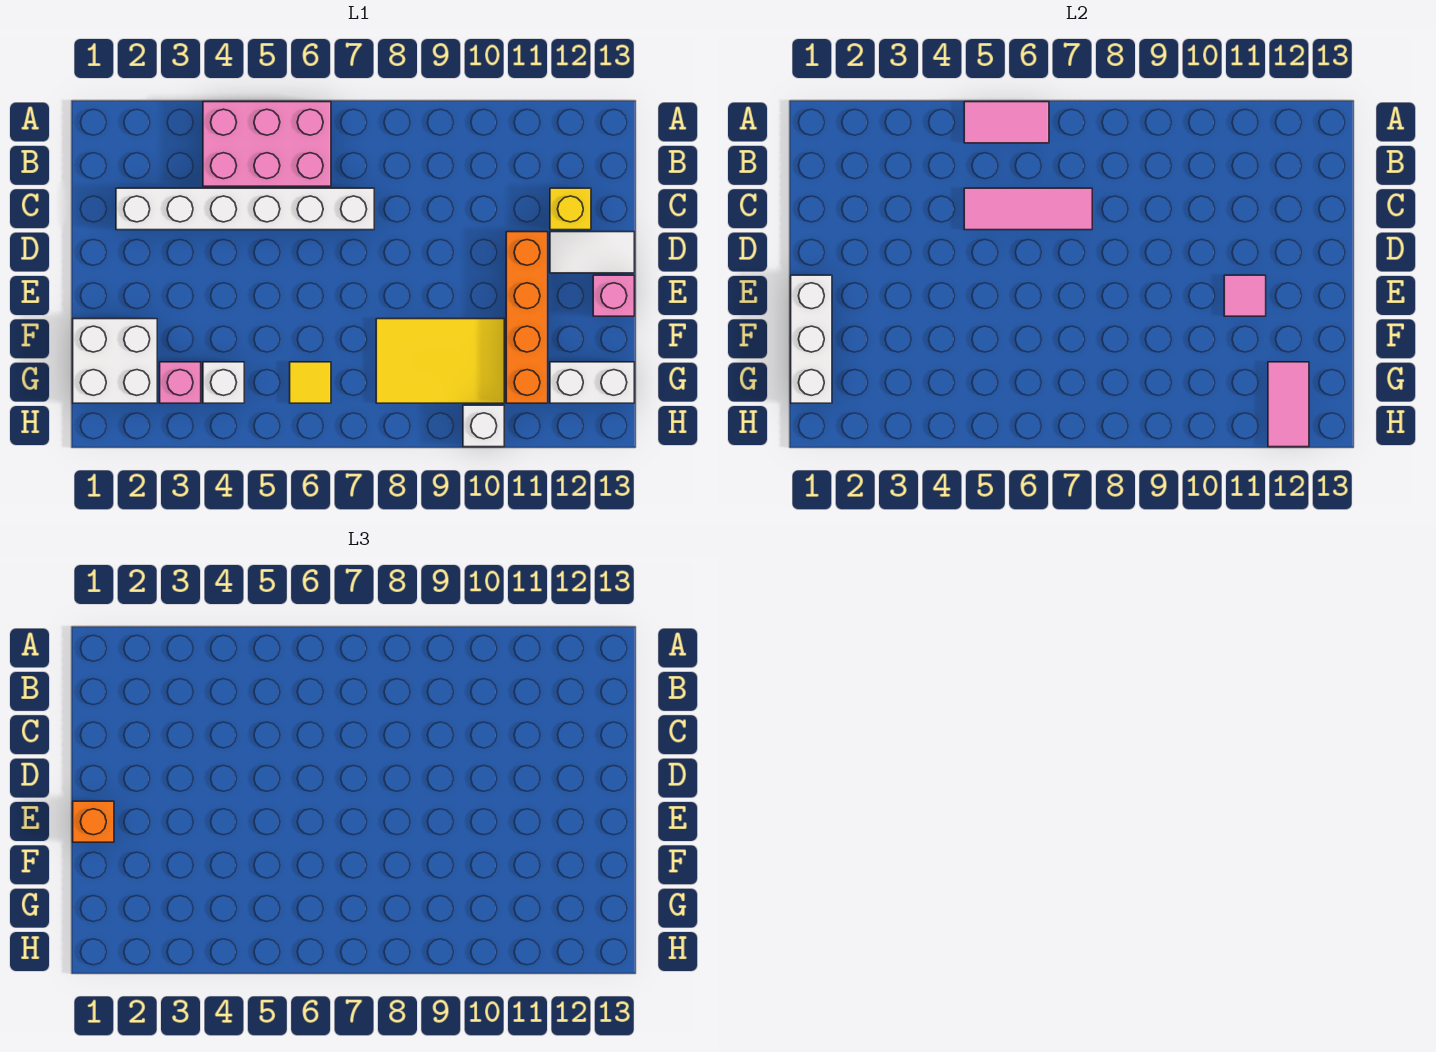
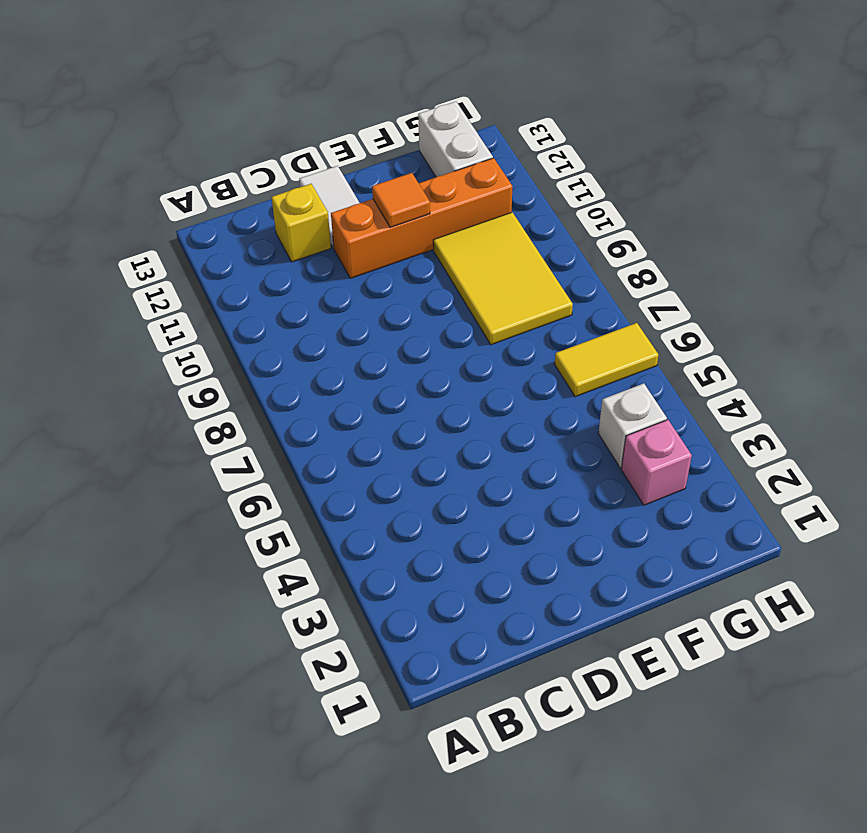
orange 1x1 tile [372,173,430,227] -> pink 1x1 tile [1224,275,1266,316]
yellow 1x2 tile [555,323,658,397] -> yellow 1x1 tile [290,362,331,403]
none -> pink 2x3 brick [203,102,331,186]
none -> white 1x6 brick [116,188,374,230]
none -> pink 1x1 brick [593,275,634,316]

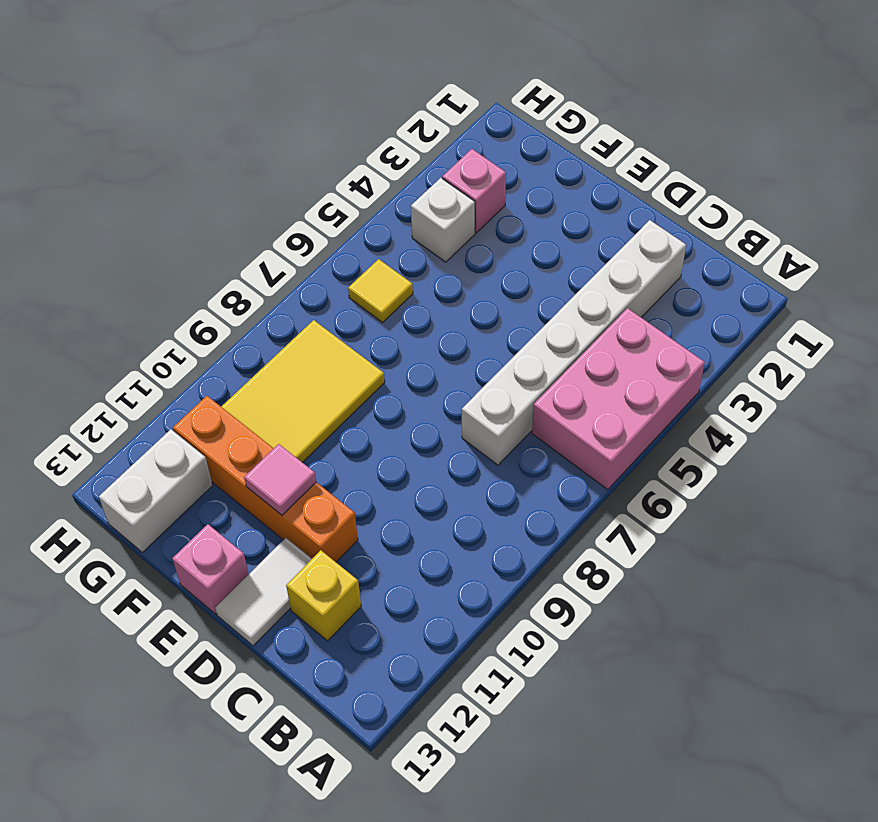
none -> white 2x2 brick [73,319,157,403]
none -> white 1x1 brick [463,405,504,447]
none -> pink 1x2 tile [964,102,1049,143]

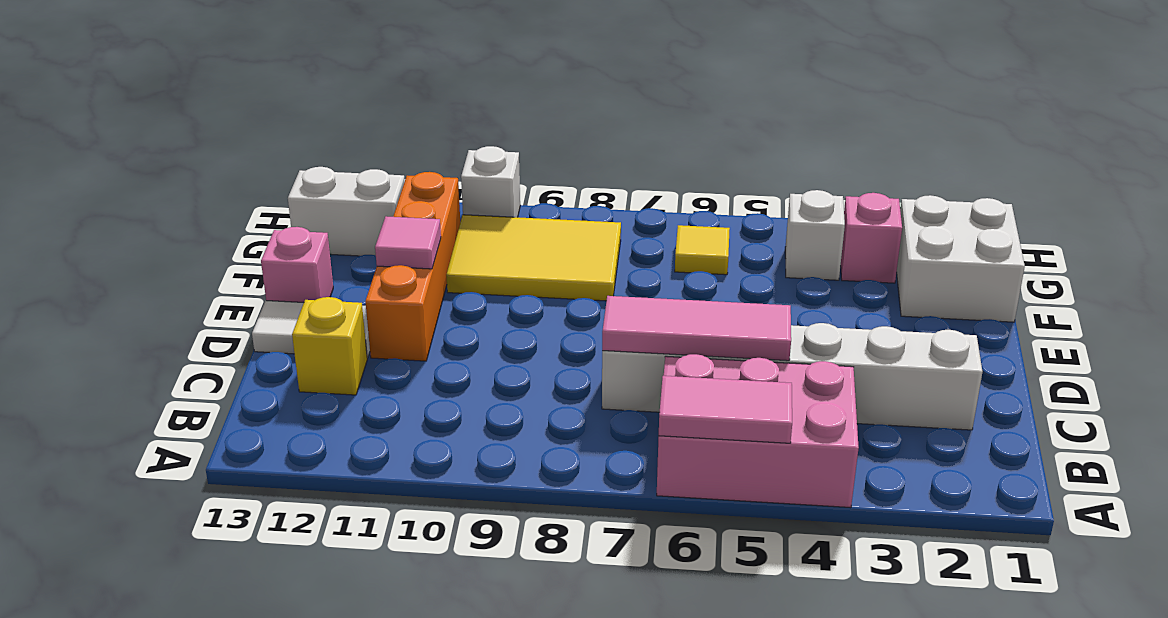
none -> white 1x3 brick [791,275,832,403]
none -> pink 1x2 tile [1268,362,1309,447]
none -> orange 1x1 brick [73,801,114,842]

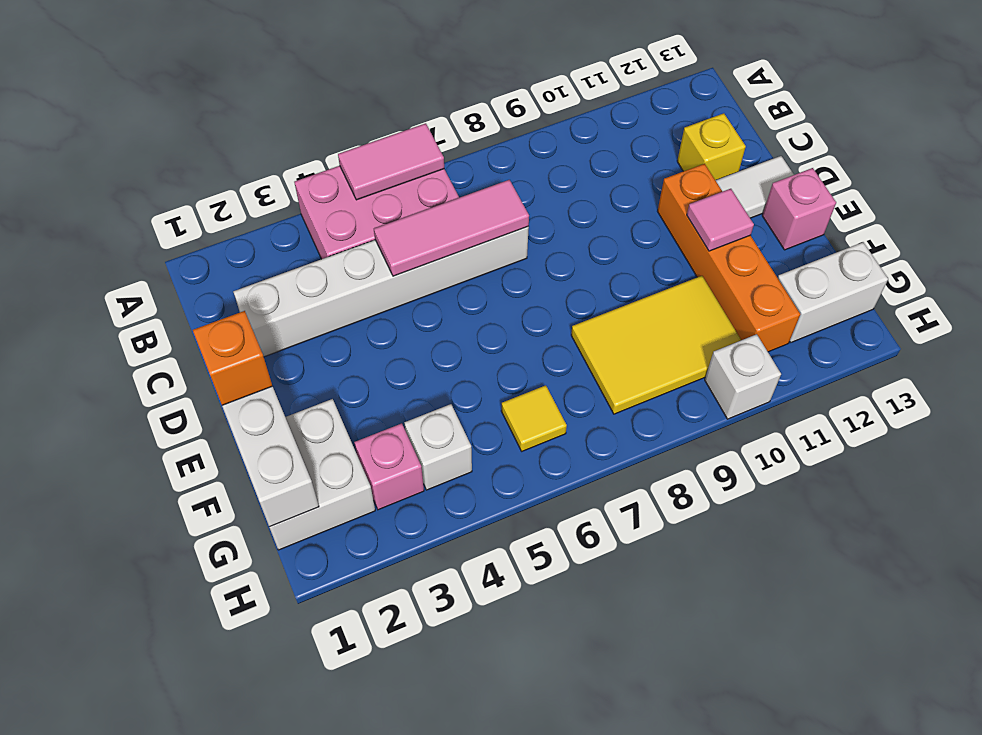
none -> pink 1x2 tile [1268,362,1309,447]

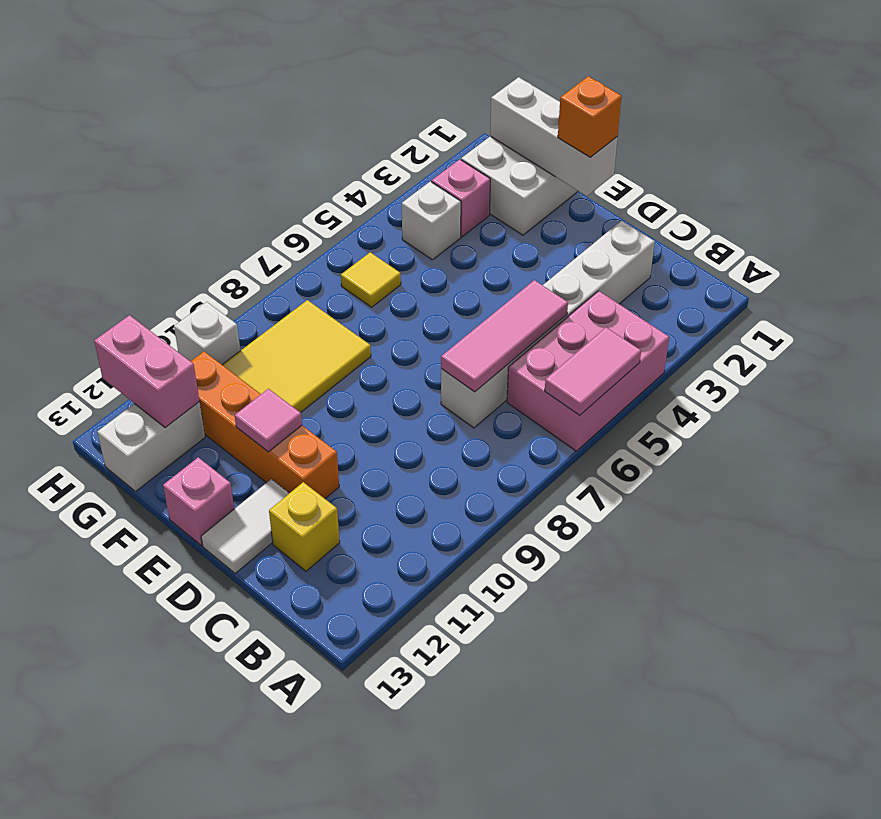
pink 1x2 brick [94,315,199,428] -> pink 1x2 tile [1268,362,1309,447]

